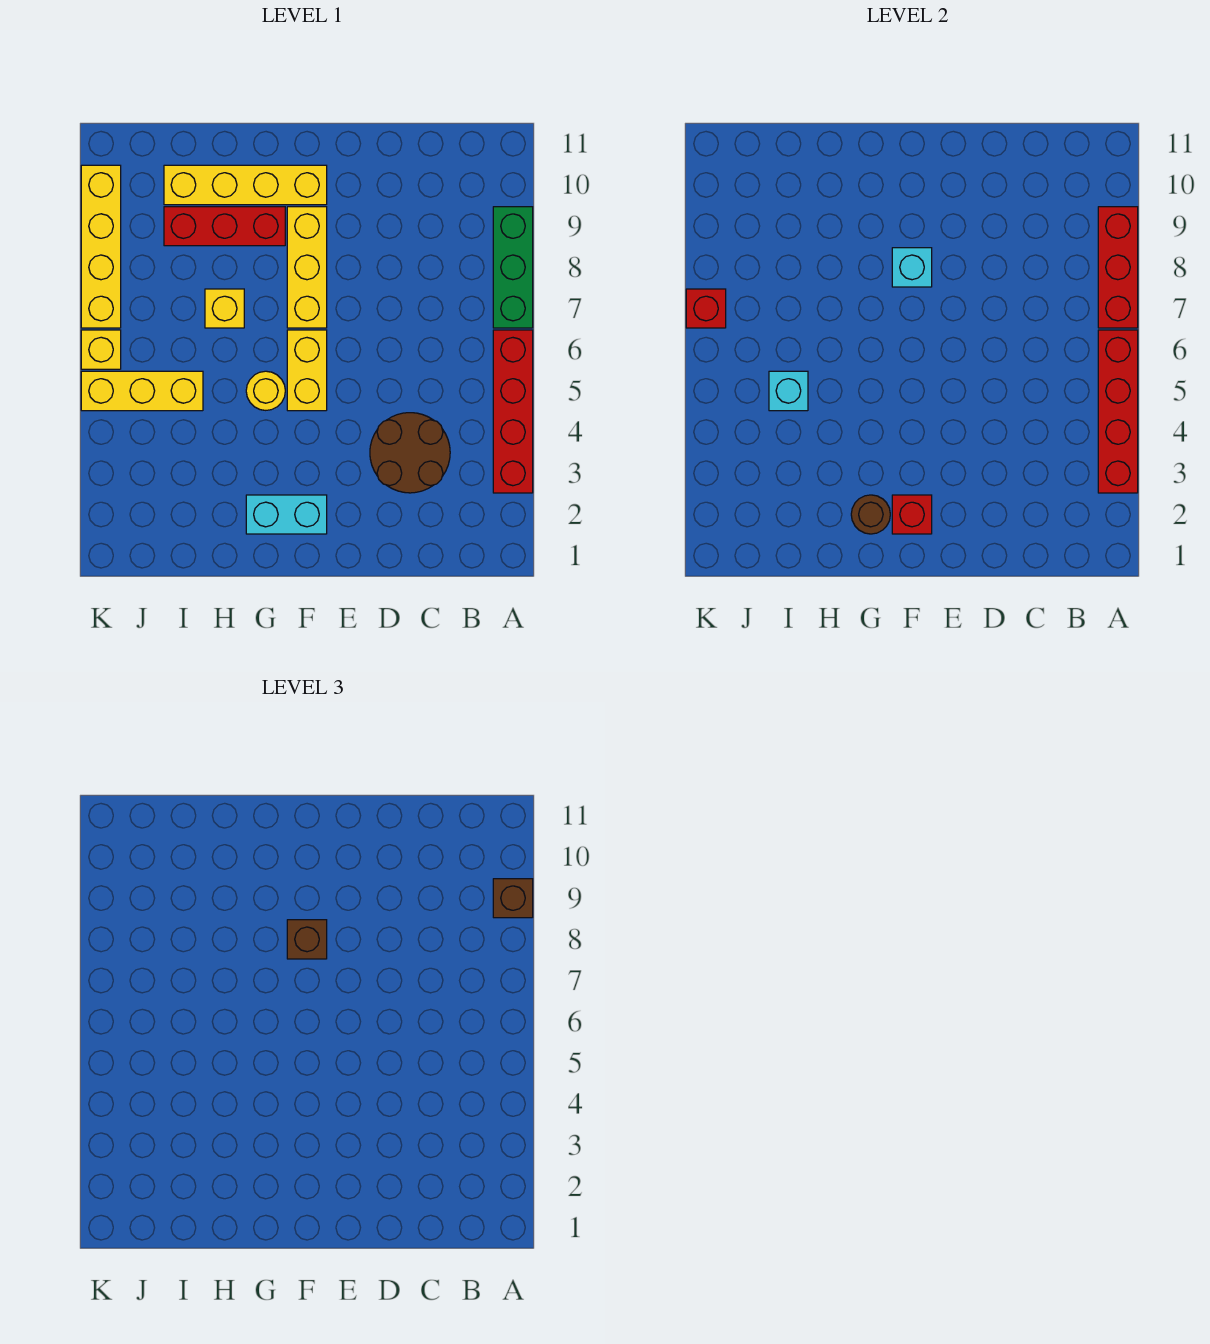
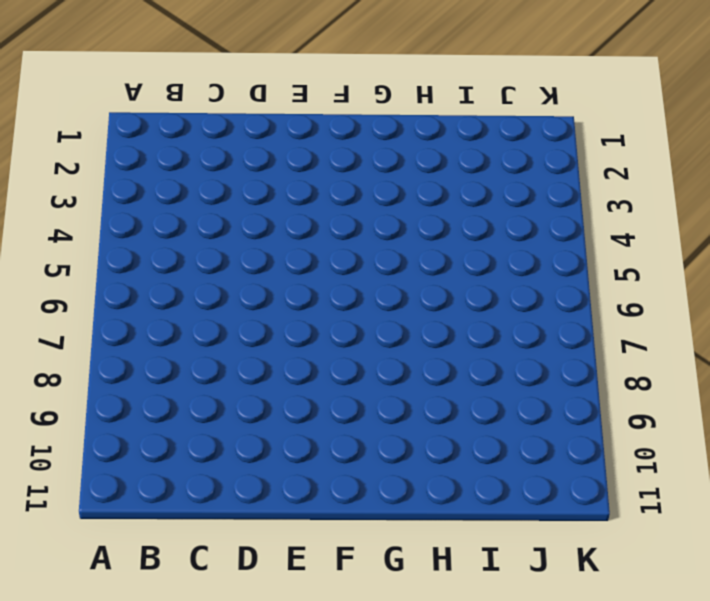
none -> red 1x4 brick [493,330,533,493]
none -> green 1x3 brick [493,207,533,328]
none -> brown 2x2 round brick [370,413,450,493]

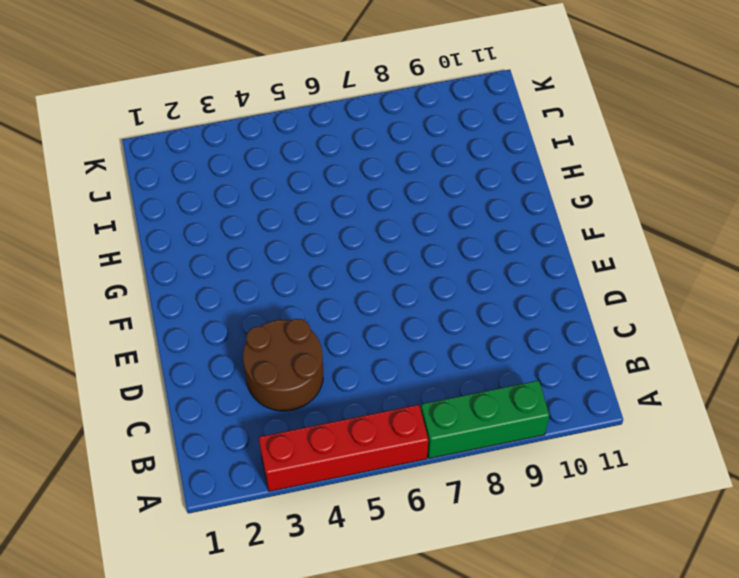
none -> cyan 1x2 brick [246,495,327,534]
none -> yellow 1x2 brick [287,330,327,411]
none -> yellow 1x3 brick [287,207,327,328]

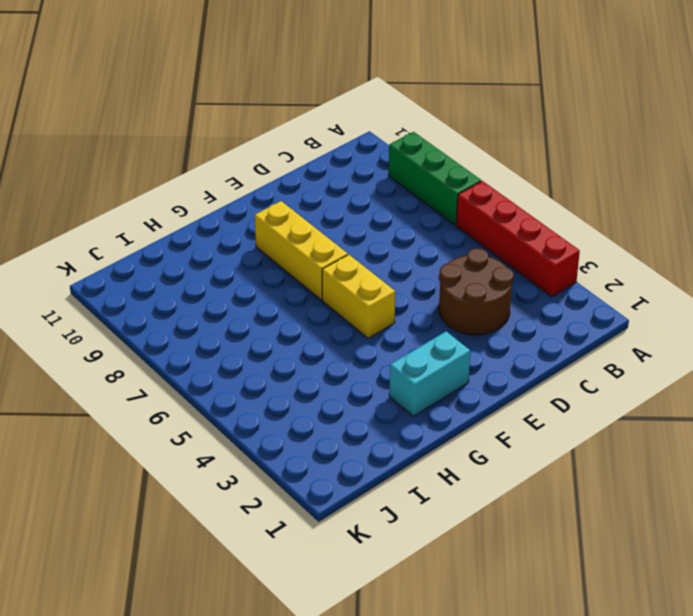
none -> yellow 1x4 brick [164,165,327,205]
none -> yellow 1x1 round brick [246,371,285,410]
none -> red 1x3 brick [164,207,285,246]

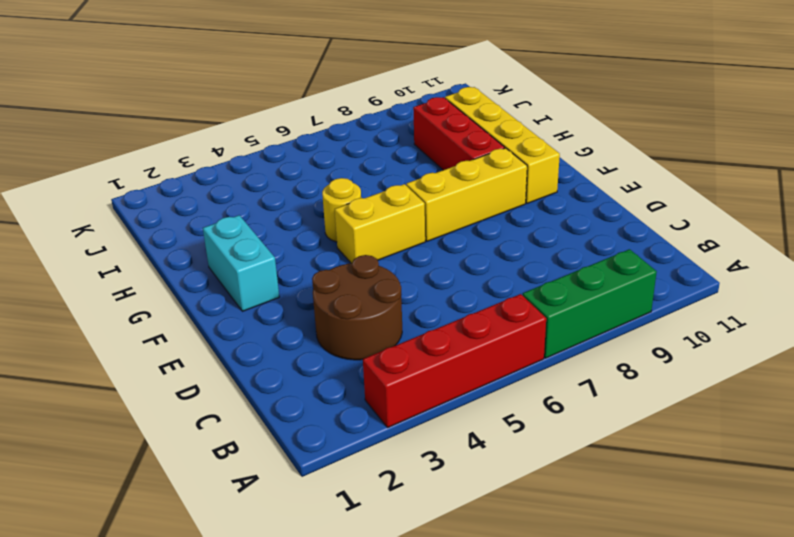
none -> yellow 1x1 brick [205,289,244,328]
none -> yellow 1x3 brick [81,371,203,411]
none -> yellow 1x1 brick [81,330,121,369]

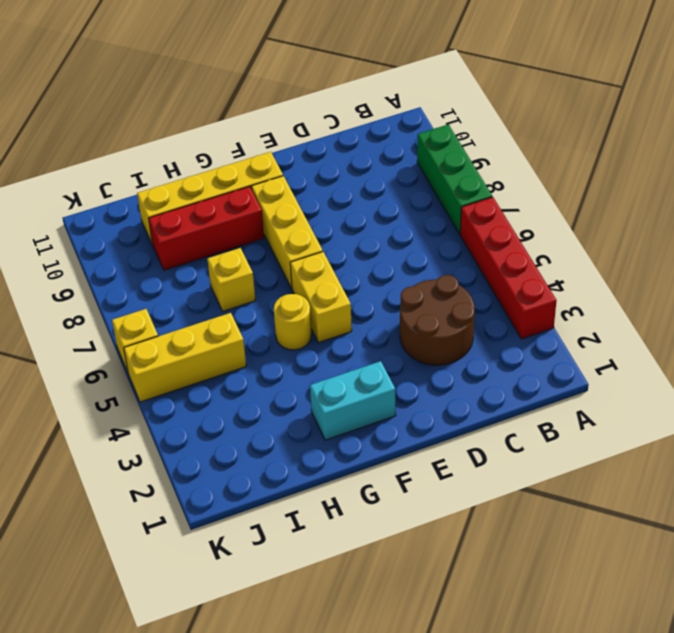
none -> yellow 1x4 brick [81,165,121,328]
none -> red 1x4 brick [1098,330,1138,493]
none -> red 1x3 brick [1098,207,1138,328]

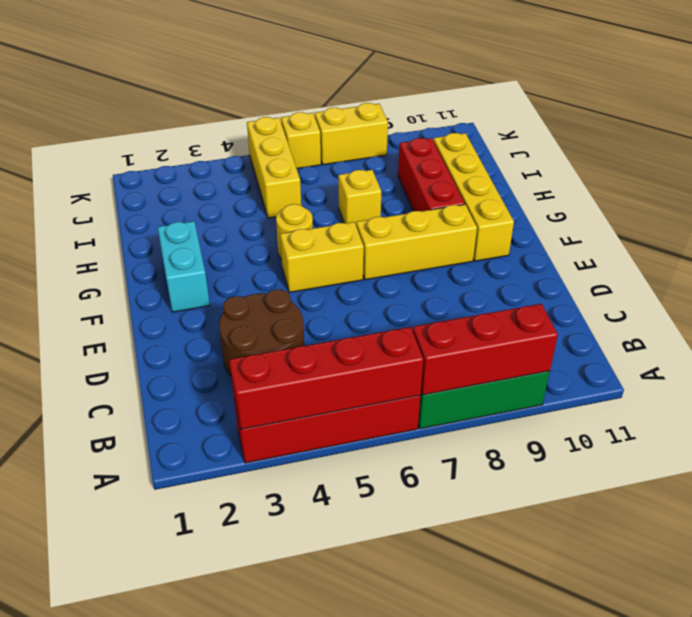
yellow 1x2 brick [315,103,388,165] -> yellow 1x4 brick [81,165,121,328]
none -> red 1x1 brick [892,495,932,534]
none -> cyan 1x1 brick [892,248,932,287]
none -> brown 1x1 round brick [851,495,890,534]

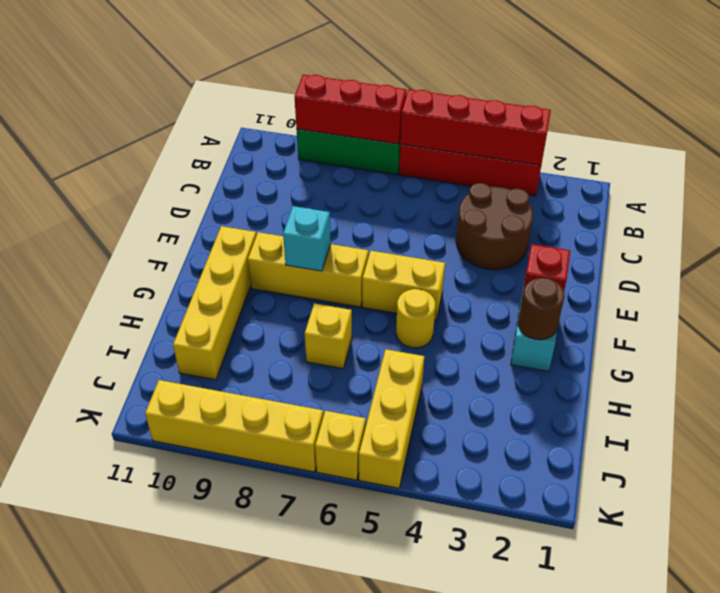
none -> red 1x3 brick [164,207,285,246]
none -> cyan 1x1 brick [769,371,808,411]
none -> red 1x1 brick [686,289,726,328]

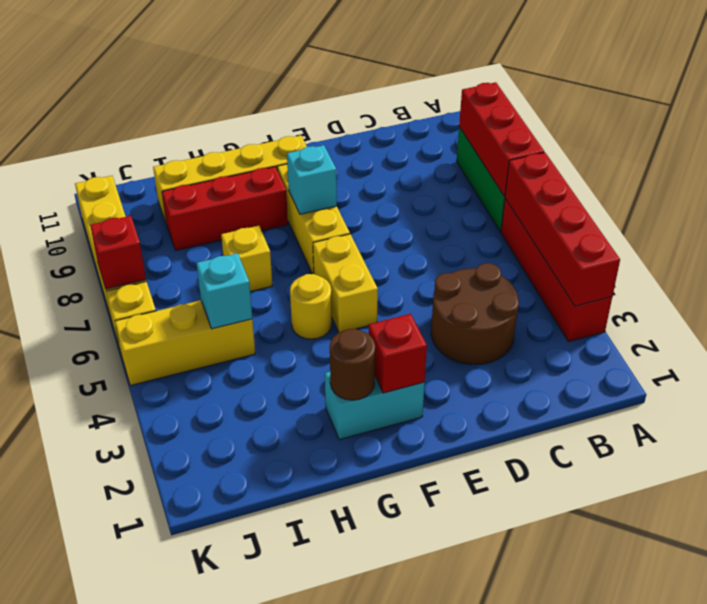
none -> brown 1x1 brick [493,879,533,918]
none -> brown 1x1 brick [287,920,327,959]

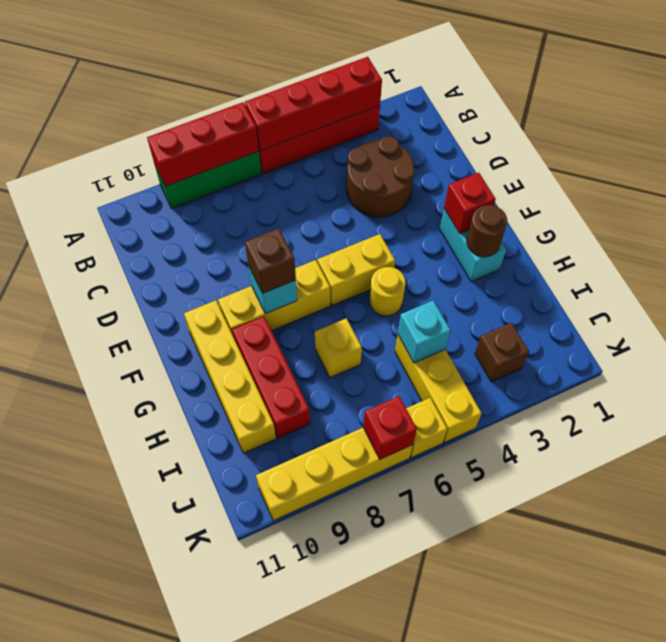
brown 1x1 brick [475,323,529,382] -> brown 1x1 brick moved to [493,879,533,918]

